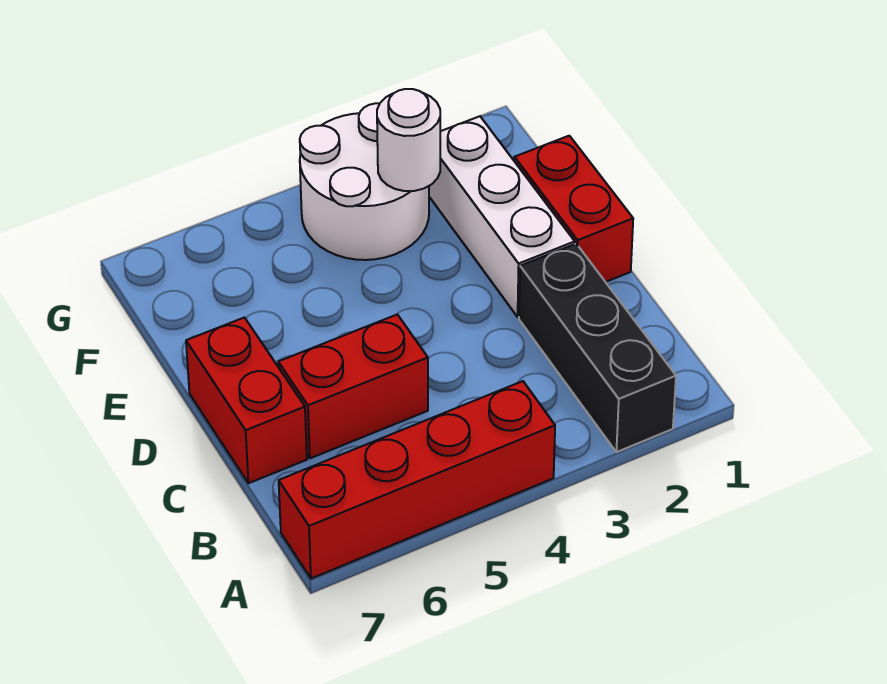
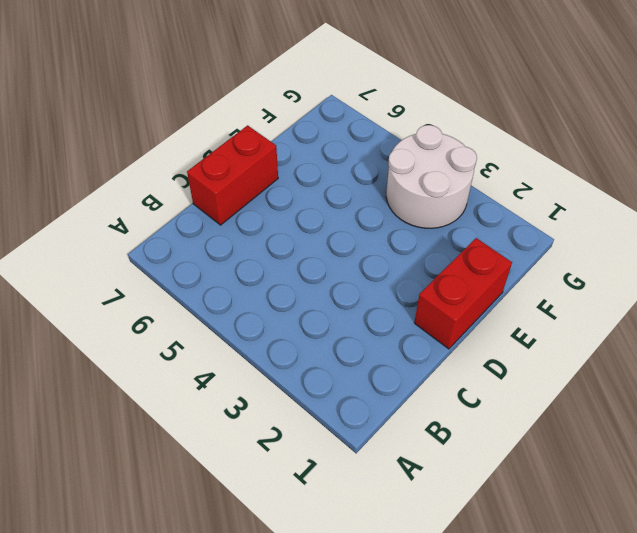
none -> black 1x3 brick [519,244,676,452]
none -> red 1x4 brick [279,381,555,579]

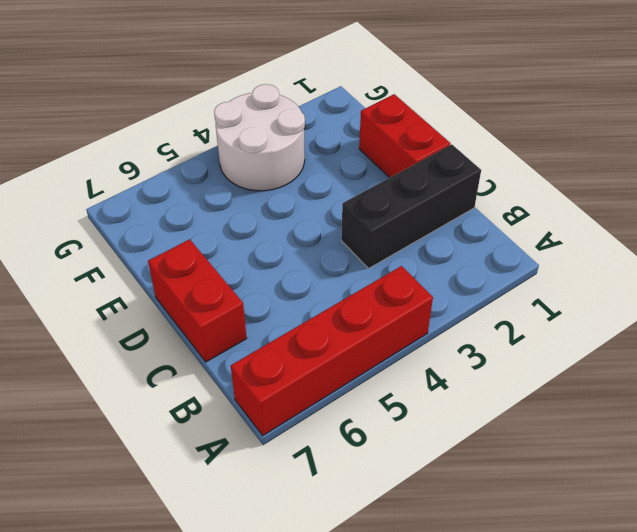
black 1x3 brick [341,145,481,269] -> black 1x3 brick turned to [519,244,676,452]
none -> red 1x2 brick [278,315,428,458]
none -> white 1x3 brick [429,116,575,317]

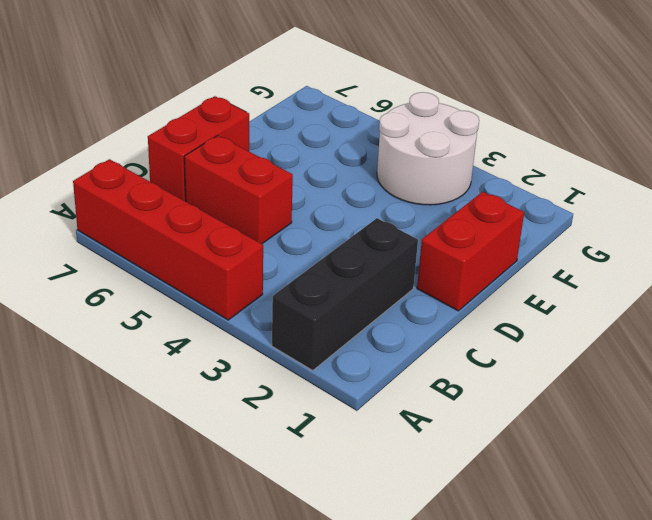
none -> white 1x3 brick [429,116,575,317]
none -> white 1x1 round brick [377,89,440,191]

